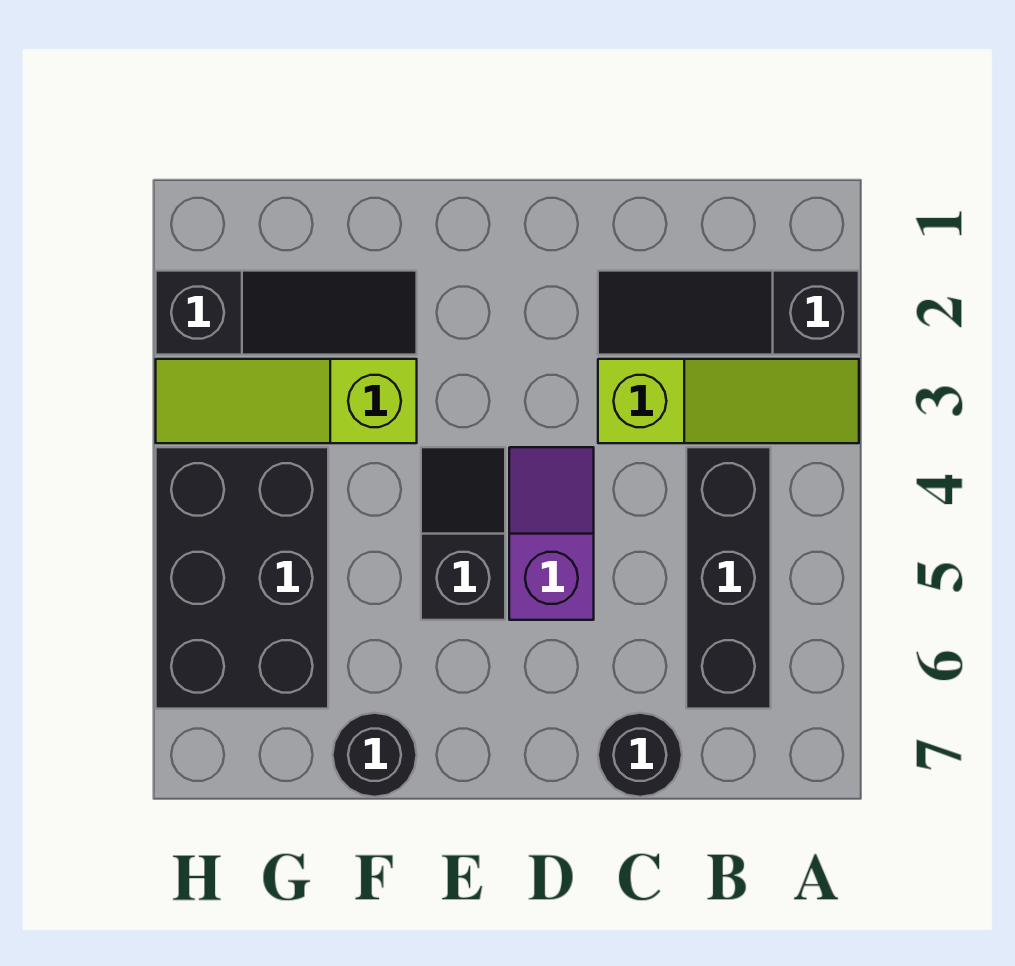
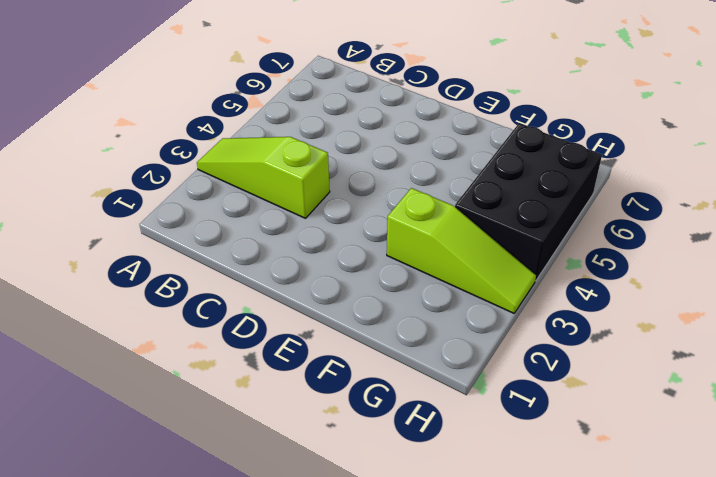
none -> black 1x3 slope [598,271,859,355]
none -> black 1x3 brick [686,447,771,709]

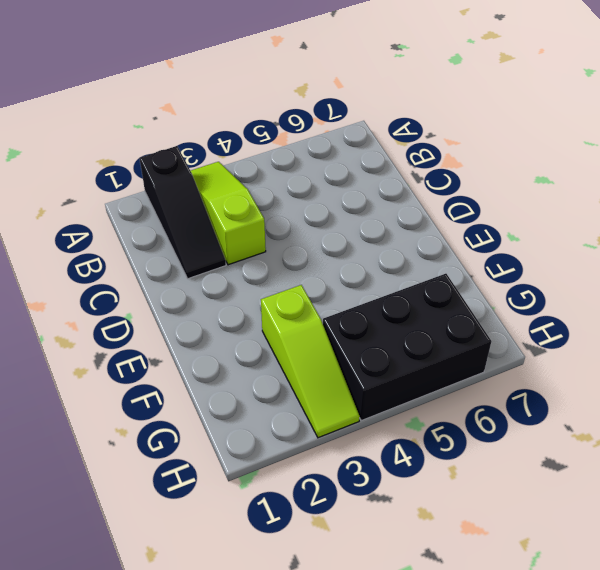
none -> black 1x3 brick [686,447,771,709]
none -> black 1x1 round brick [598,713,682,797]

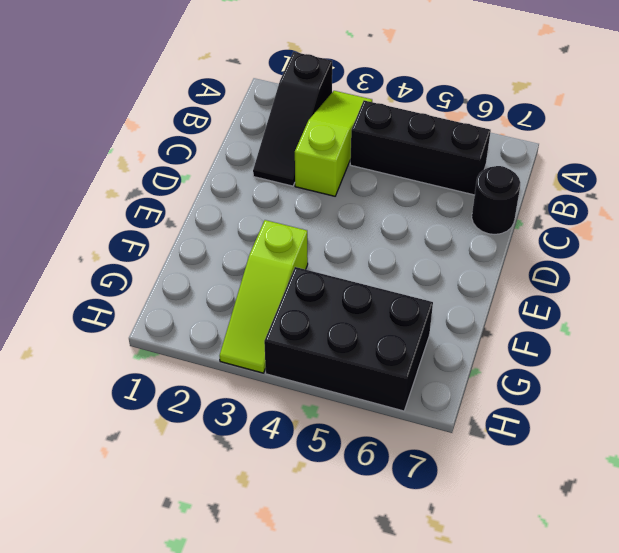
none -> purple 1x2 slope [509,447,594,620]
none -> black 1x2 slope [421,447,505,620]

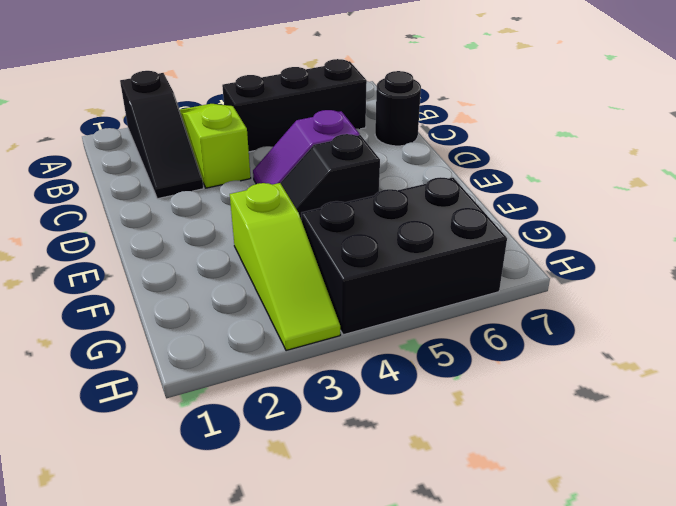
none -> black 1x3 slope [156,271,417,355]
none -> black 1x1 round brick [333,713,417,797]

